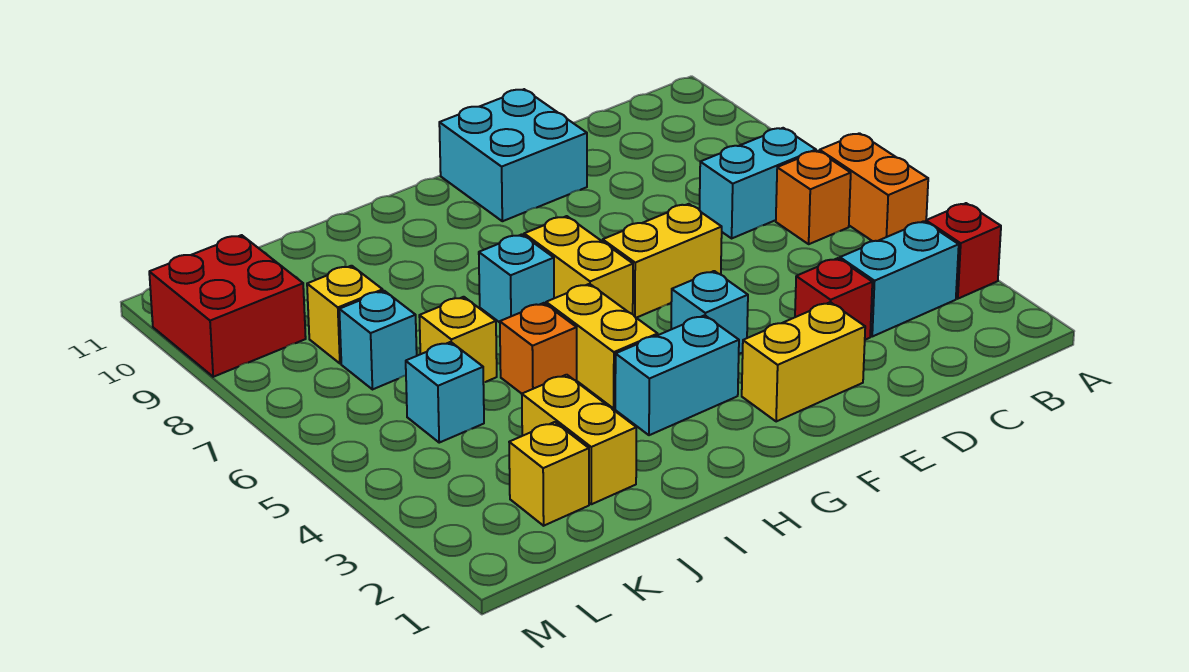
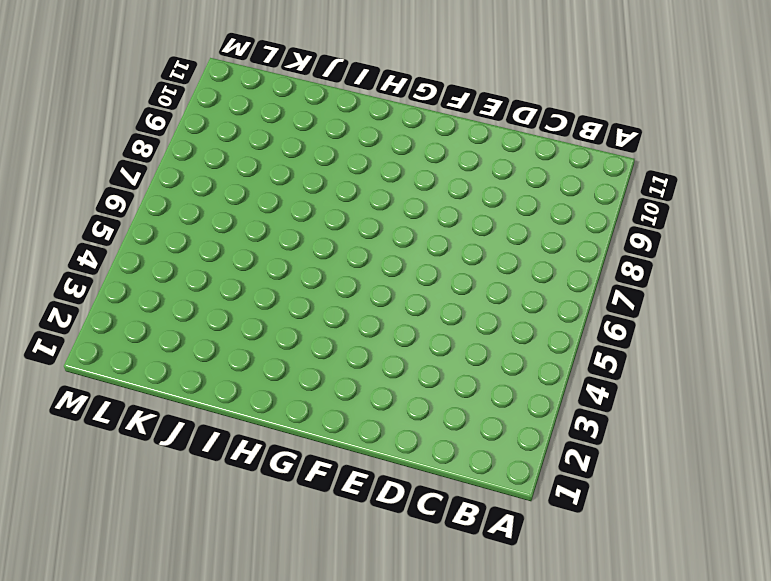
none -> red 1x1 brick [926,203,1001,299]
none -> orange 1x2 brick [820,133,928,241]
none -> cyan 1x2 brick [840,221,959,336]

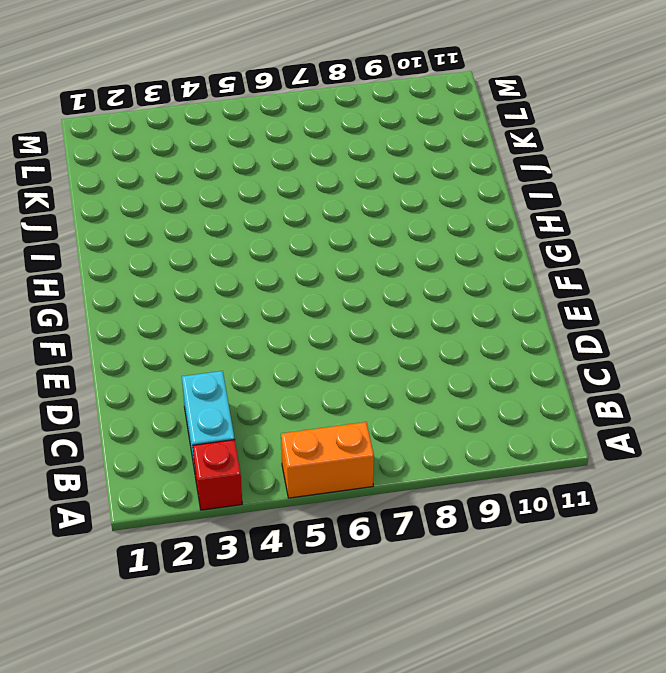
none -> orange 1x1 brick [776,151,851,244]
none -> cyan 1x2 brick [700,128,816,238]
none -> red 1x1 brick [795,258,872,340]

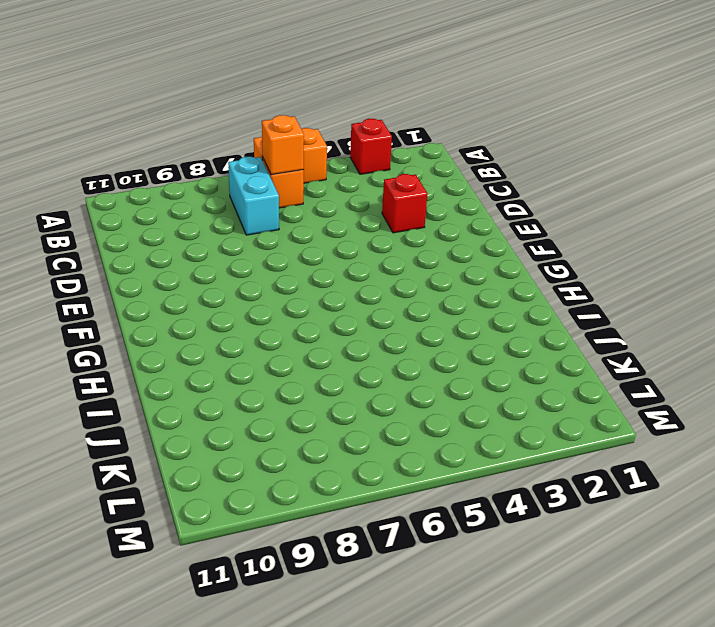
orange 1x1 brick [262,115,304,175] -> orange 1x1 brick moved to [500,303,577,394]
none -> cyan 1x2 brick [840,221,959,336]
none -> yellow 1x2 brick [742,302,865,422]
none -> yellow 1x2 brick [603,204,722,318]

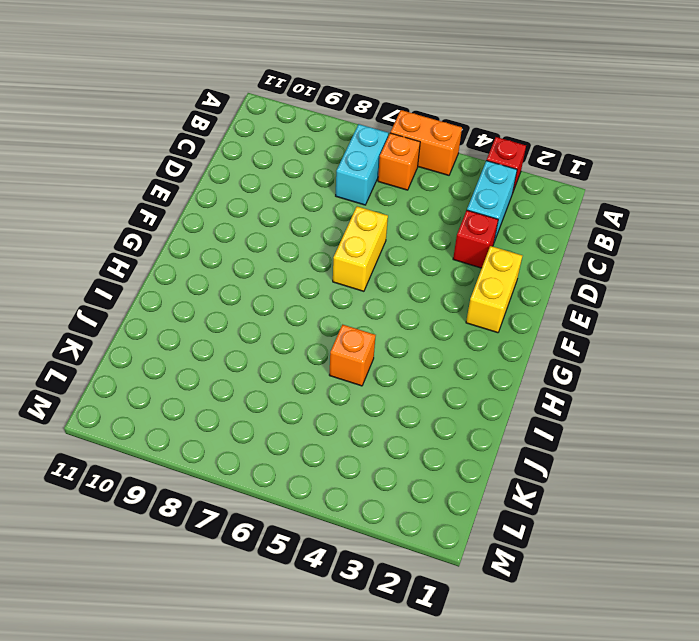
none -> cyan 2x2 brick [439,89,587,221]
none -> cyan 1x1 brick [671,271,748,354]
none -> cyan 1x2 brick [615,315,739,435]

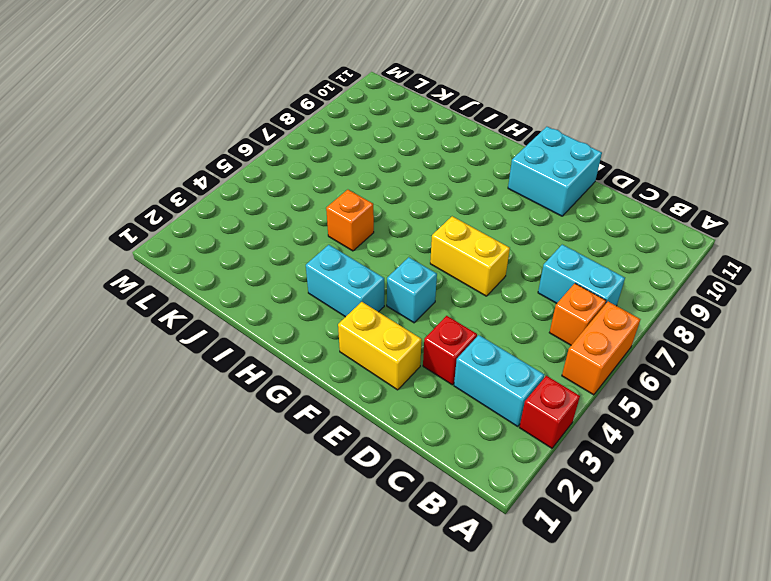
none -> yellow 1x2 brick [524,216,633,314]
none -> yellow 1x2 brick [546,284,658,408]
none -> cyan 1x1 brick [479,234,554,322]

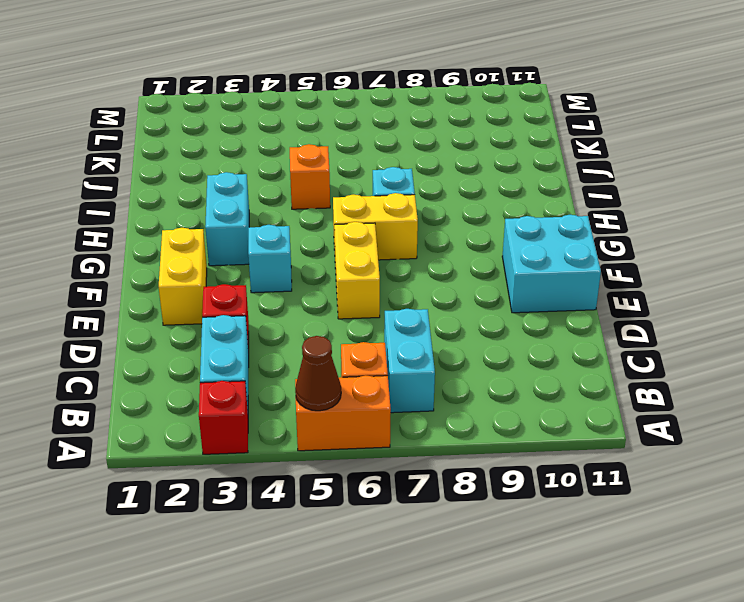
brown 1x1 cone [295,336,341,411] -> none
none -> yellow 1x2 brick [546,284,658,408]
none -> yellow 1x2 brick [522,375,636,504]
none -> yellow 1x1 brick [419,297,497,383]

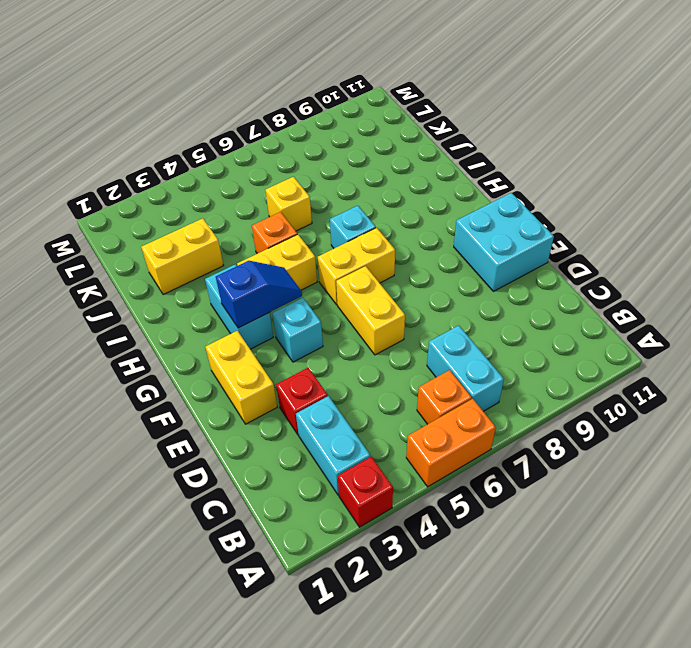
blue 1x2 slope [216,261,302,328] -> none
none -> yellow 1x1 brick [509,422,589,526]
none -> cyan 1x1 brick [406,342,484,443]
none -> cyan 1x1 brick [339,291,417,390]

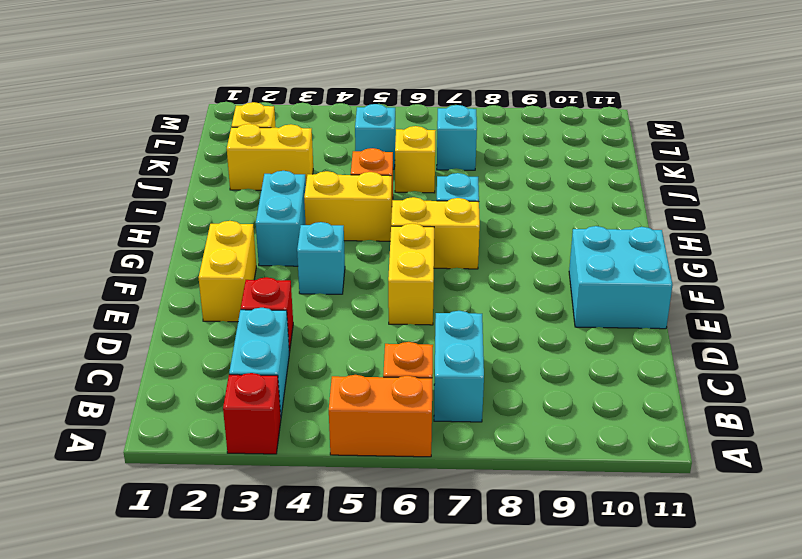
none -> yellow 1x1 brick [307,266,383,363]
none -> red 2x2 brick [149,235,306,377]

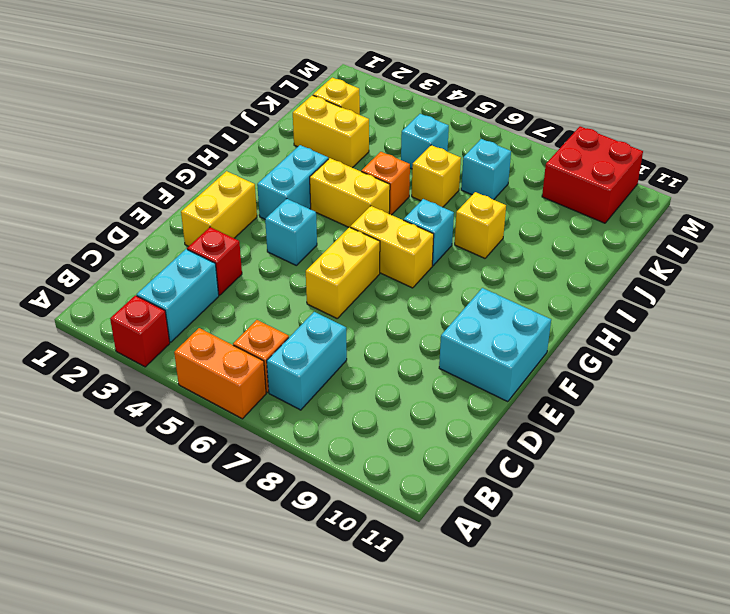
yellow 1x1 brick [455,192,506,258] -> yellow 1x1 brick moved to [307,266,383,363]

